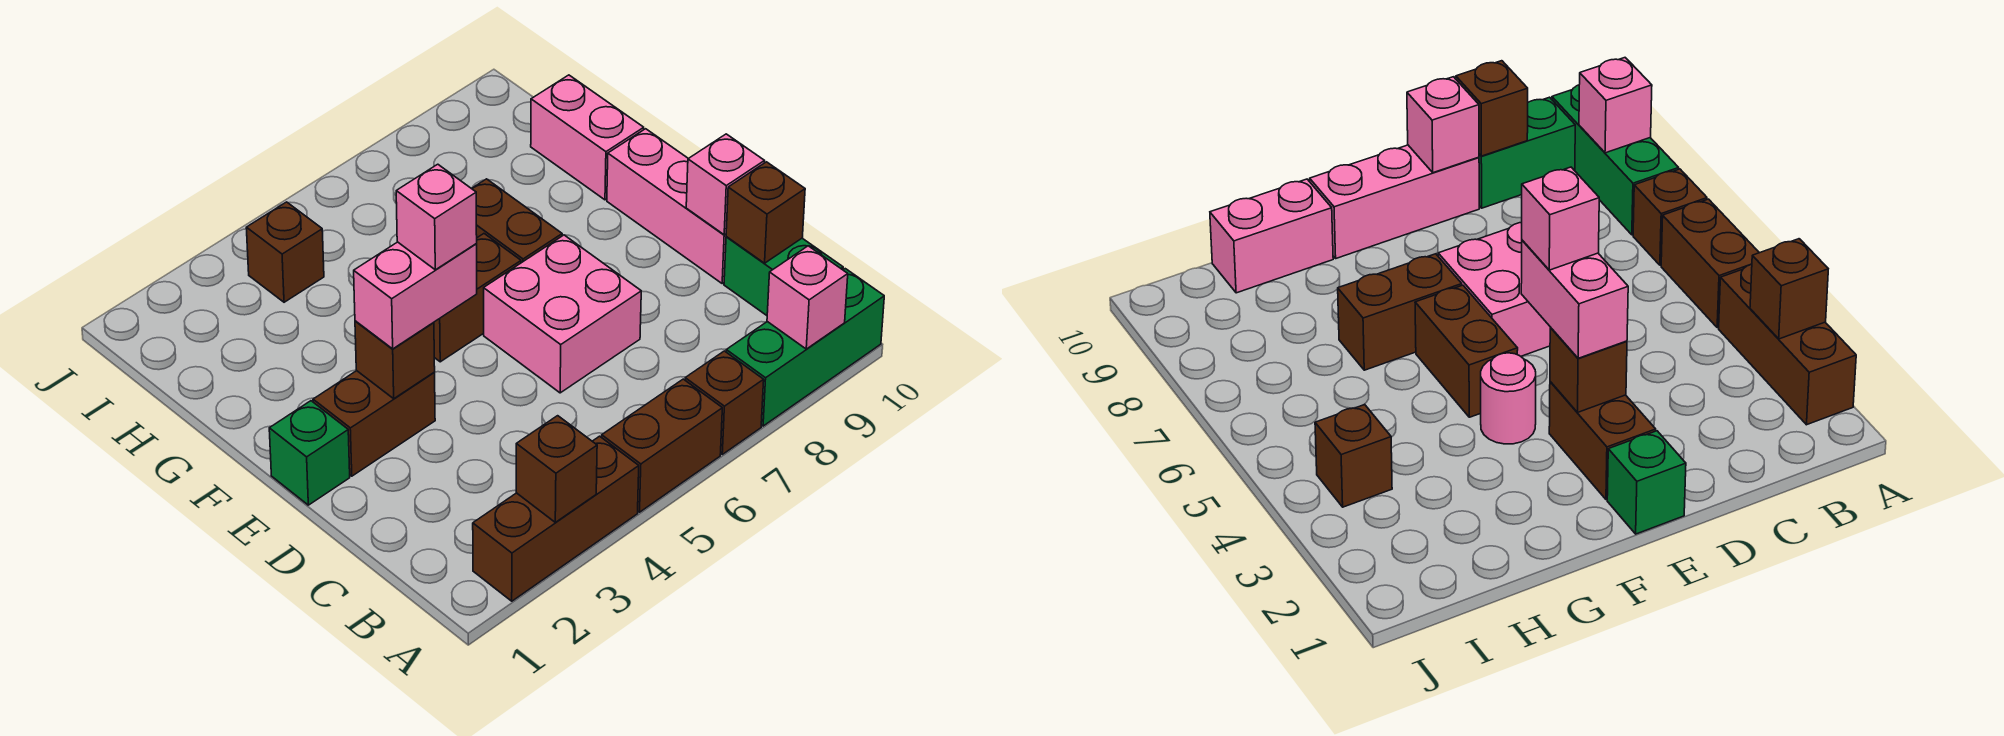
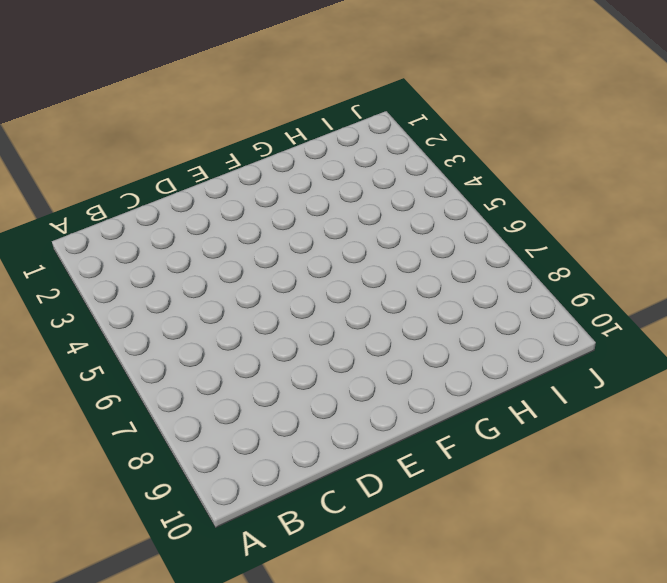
none -> brown 1x3 brick [473,436,639,601]
none -> brown 1x2 brick [602,379,722,512]
none -> brown 1x1 brick [685,351,764,454]

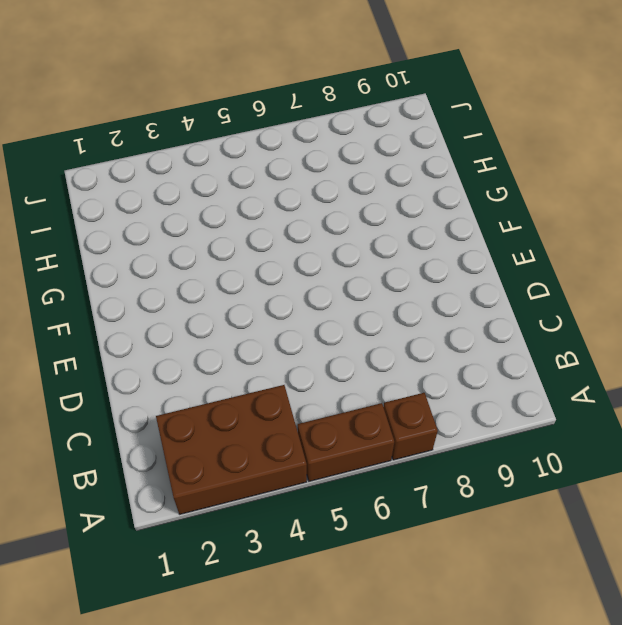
brown 2x3 brick [156,385,307,514] -> brown 1x3 brick [473,436,639,601]
none -> green 1x3 brick [726,269,884,426]
none -> green 1x2 brick [724,237,843,315]
none -> pink 2x2 brick [484,235,641,393]

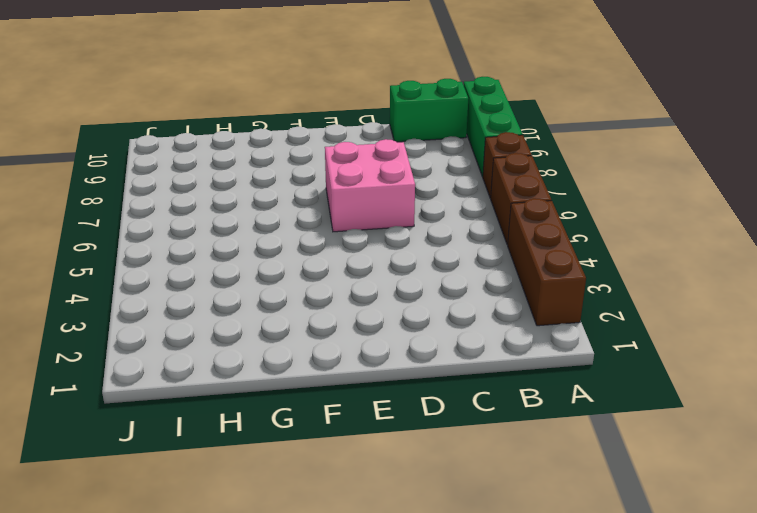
none -> pink 1x3 brick [607,129,726,283]
none -> green 1x1 brick [269,401,350,505]
none -> brown 1x2 brick [313,371,435,476]

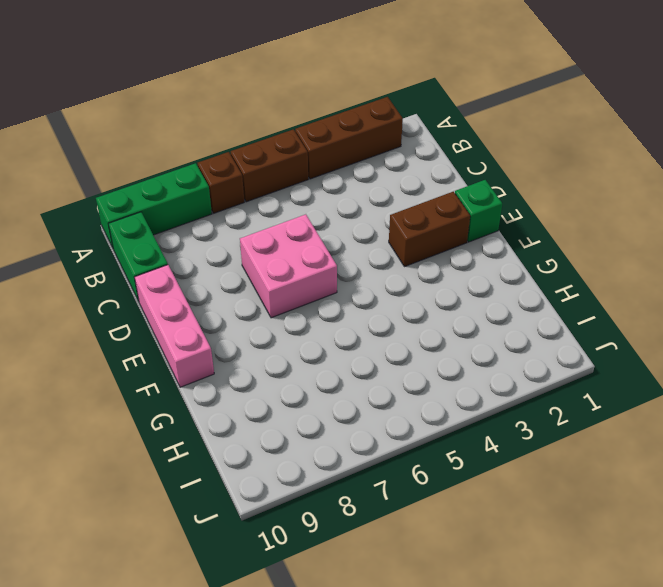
none -> pink 1x1 round brick [1481,353,1536,444]
none -> brown 1x2 brick [434,234,521,362]
none -> brown 1x2 brick [471,179,562,263]

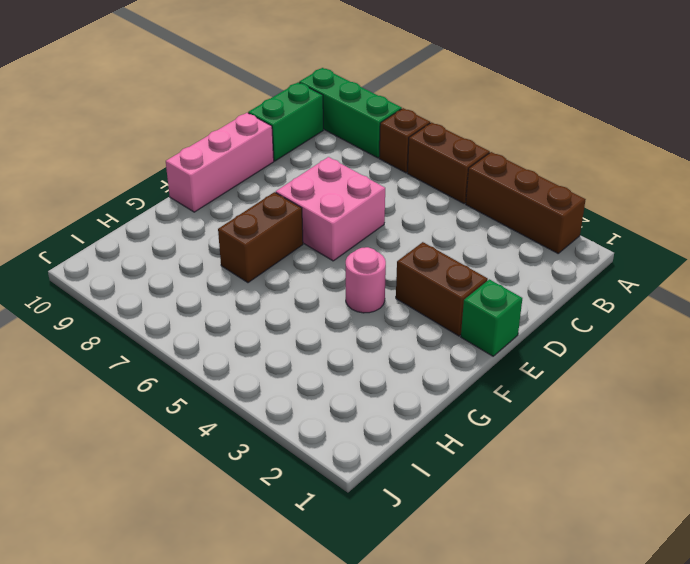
none -> brown 1x2 brick [434,234,521,362]
none -> pink 1x2 brick [531,75,644,200]
none -> brown 1x1 brick [246,202,324,302]

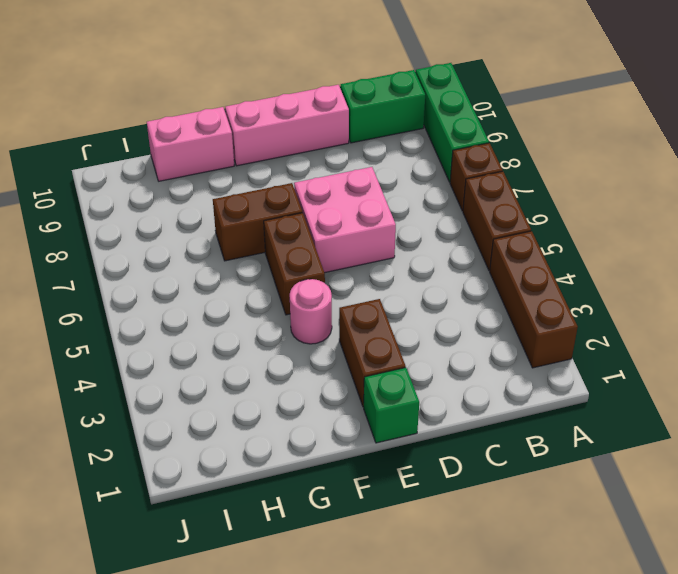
none -> brown 1x1 brick [246,202,324,302]
none -> brown 1x1 brick [516,416,597,522]
none -> pink 1x1 brick [767,246,848,349]

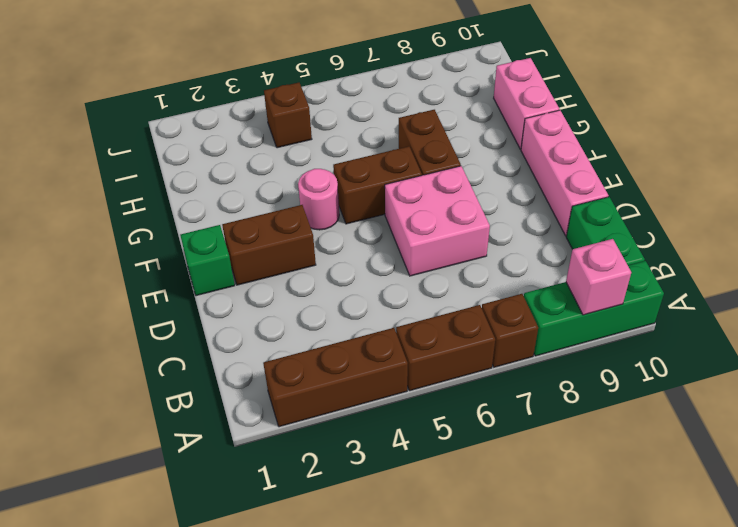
none -> brown 1x1 brick [516,416,597,522]
none -> brown 1x1 brick [726,162,805,263]
none -> pink 1x1 brick [686,134,764,235]

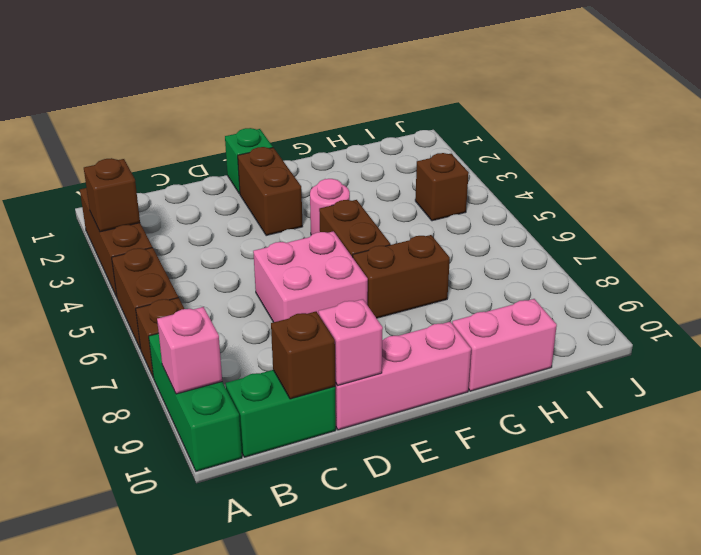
none -> brown 1x1 brick [355,321,435,399]
none -> pink 1x2 brick [354,242,477,349]
none -> pink 1x1 brick [396,164,477,270]

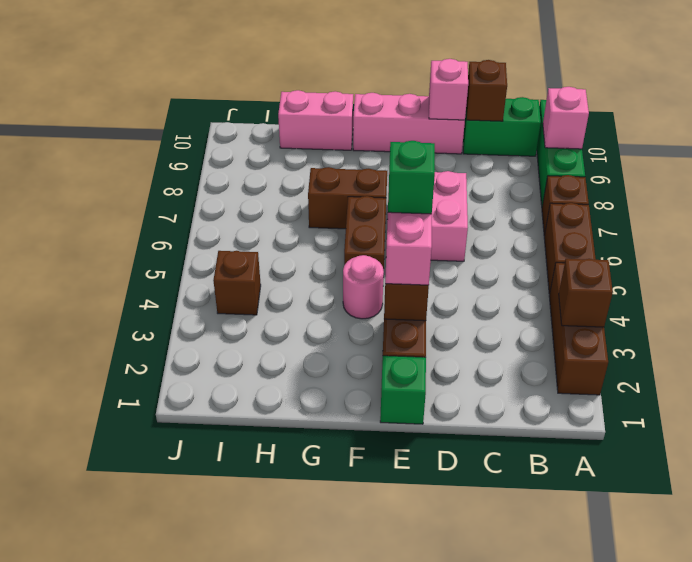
green 1x1 brick [388,141,435,214] -> pink 1x1 brick [396,164,477,270]

